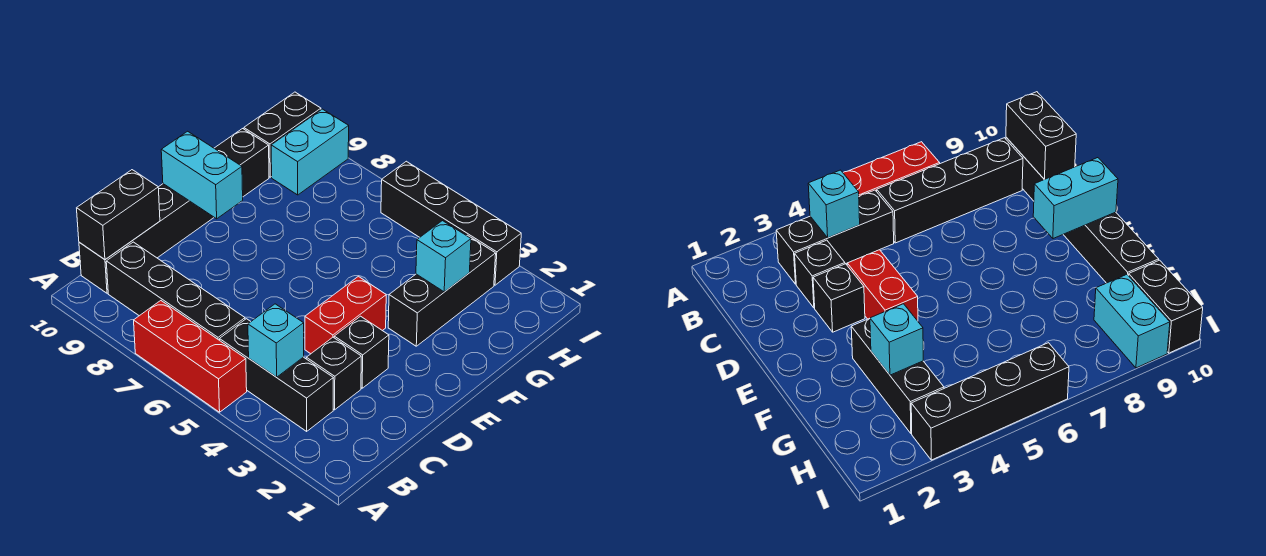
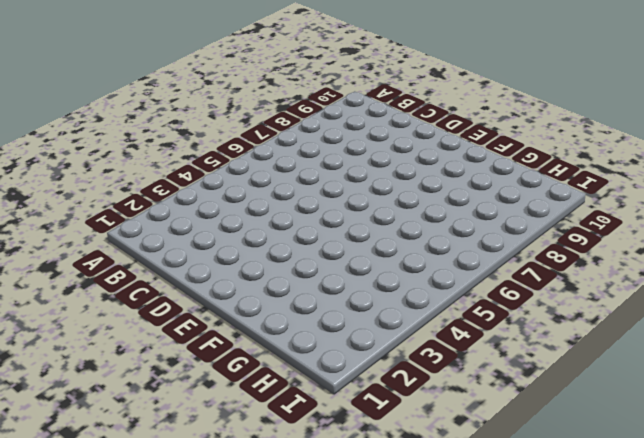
none -> red 1x3 brick [134,301,247,412]
none -> black 1x3 brick [220,319,333,431]
none -> black 1x4 brick [106,242,245,340]

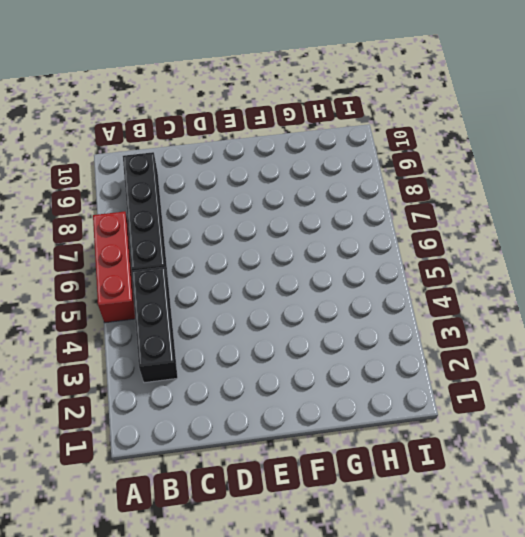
none -> black 1x6 brick [79,129,269,293]
none -> black 1x1 brick [306,337,361,410]
none -> black 1x1 brick [334,316,389,388]

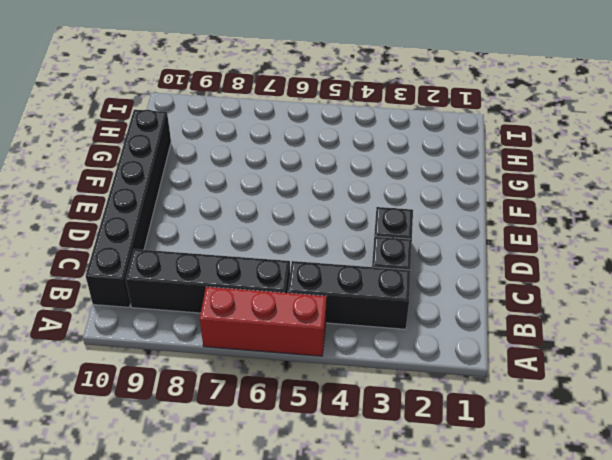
none -> red 1x2 brick [305,276,386,354]
none -> black 1x3 brick [388,235,496,346]
none -> cyan 1x2 brick [271,109,349,195]

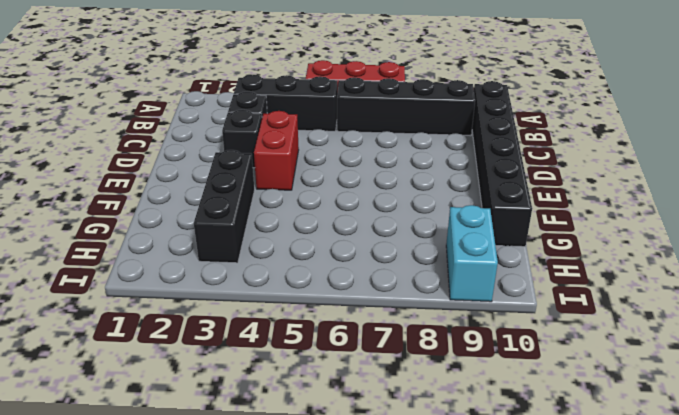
none -> black 1x2 brick [244,92,321,177]
none -> black 1x4 brick [381,161,521,285]
none -> cyan 1x1 brick [248,304,304,377]

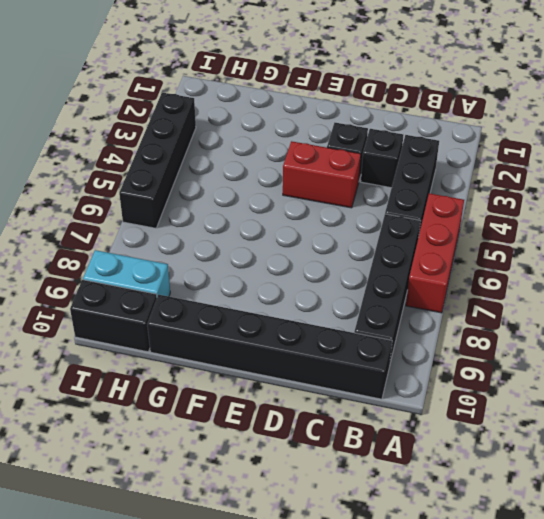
none -> black 1x3 brick [388,235,496,346]
none -> cyan 1x1 brick [248,304,304,377]
none -> black 1x2 brick [77,170,160,260]

